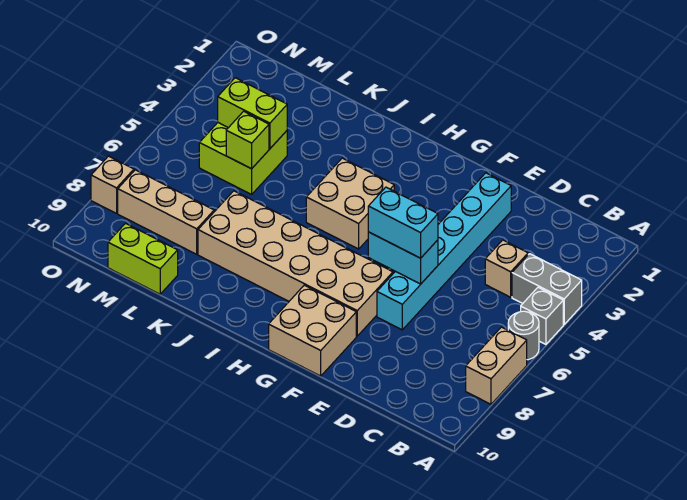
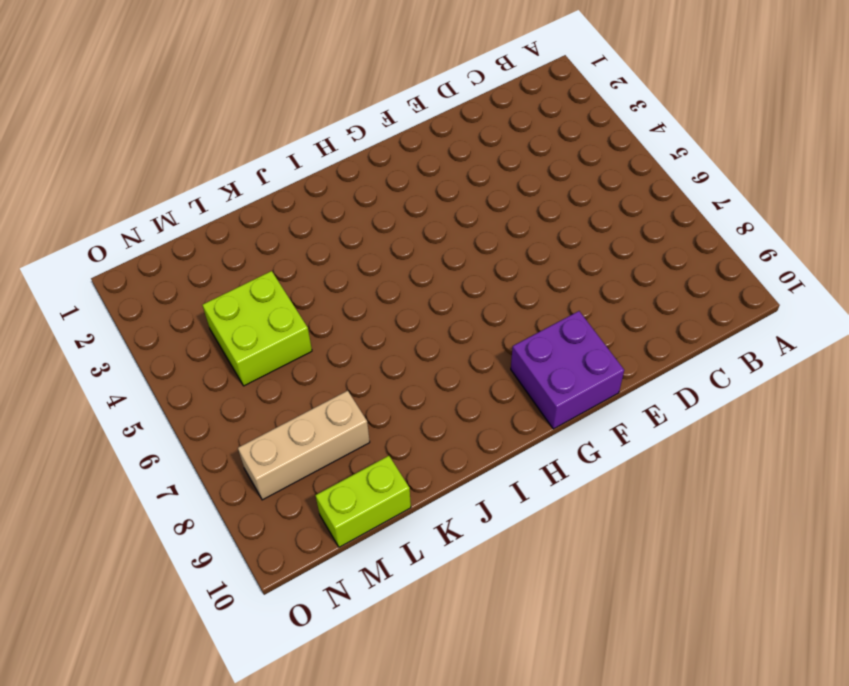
purple 2x2 brick [511,311,624,429] -> tan 2x2 brick [269,285,356,376]
none -> grey 1x2 brick [512,254,582,324]
none -> grey 1x1 brick [521,287,563,344]
none -> grey 1x1 round brick [508,311,539,360]

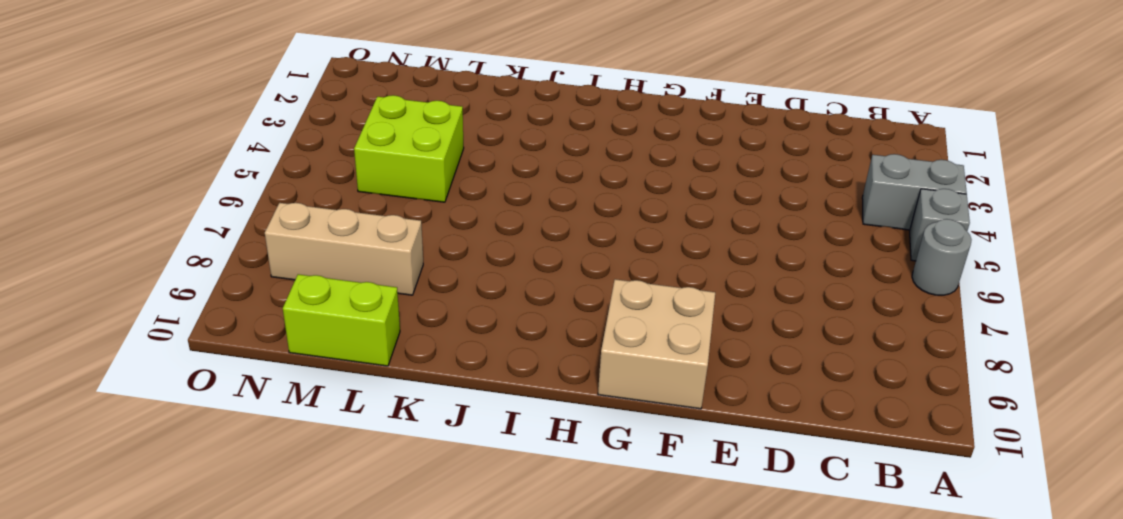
none -> tan 1x2 brick [466,327,527,404]
none -> tan 1x1 brick [485,240,528,297]
none -> cyan 1x6 brick [377,173,511,330]

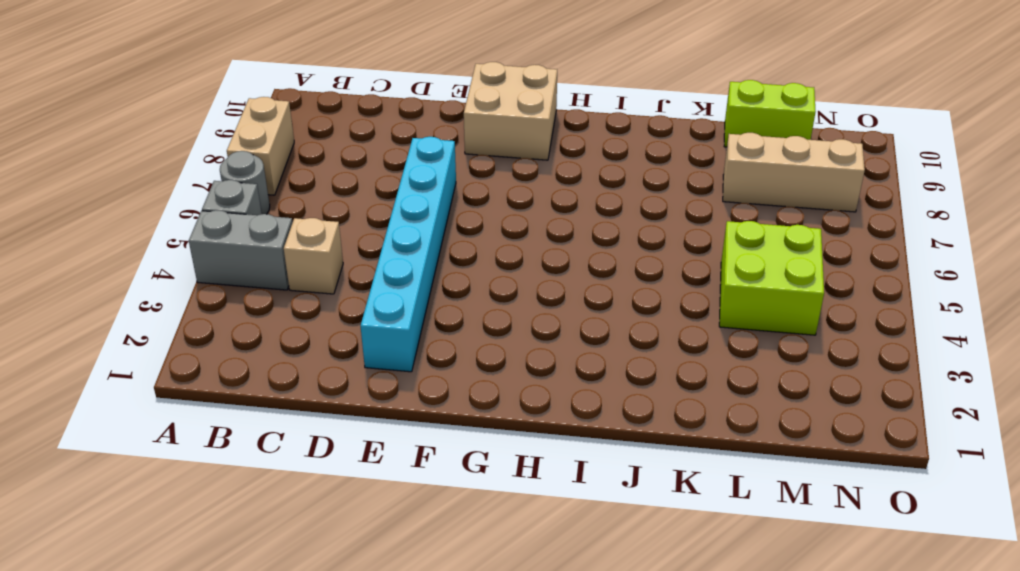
none -> tan 2x6 brick [198,191,393,336]
none -> tan 2x2 brick [306,158,394,249]
none -> tan 1x1 brick [91,156,134,213]

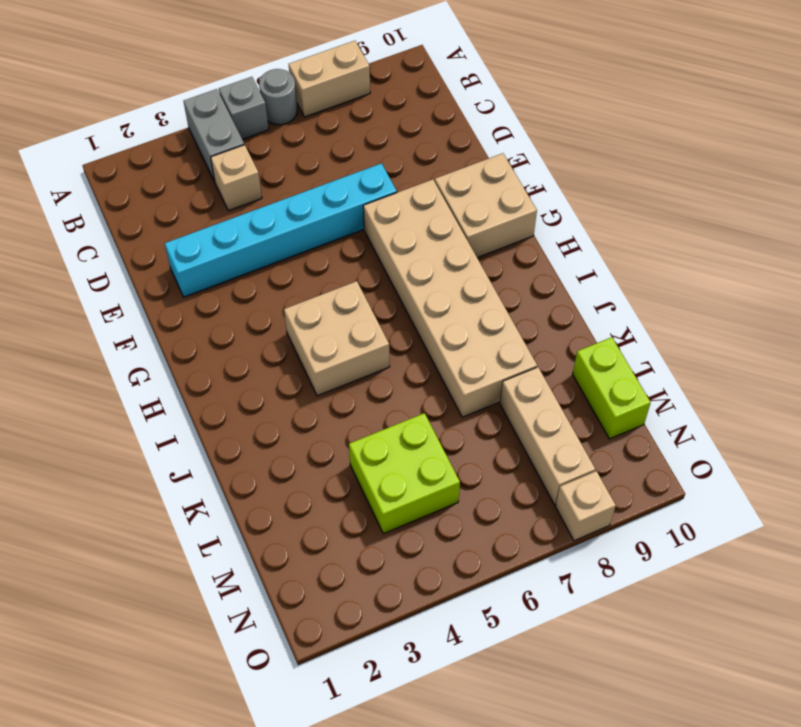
none -> cyan 1x2 brick [368,232,438,284]
none -> lime 1x2 brick [218,78,287,149]
none -> lime 1x1 brick [226,111,269,169]

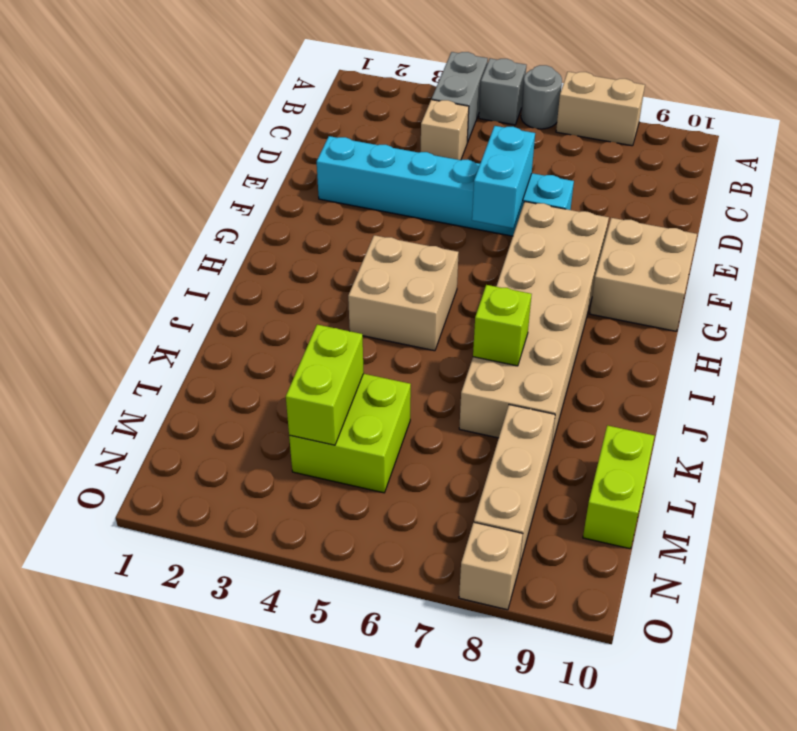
lime 1x1 brick [473,285,532,366] -> lime 1x1 brick moved to [226,111,269,169]
none -> cyan 1x2 brick [368,187,438,258]

